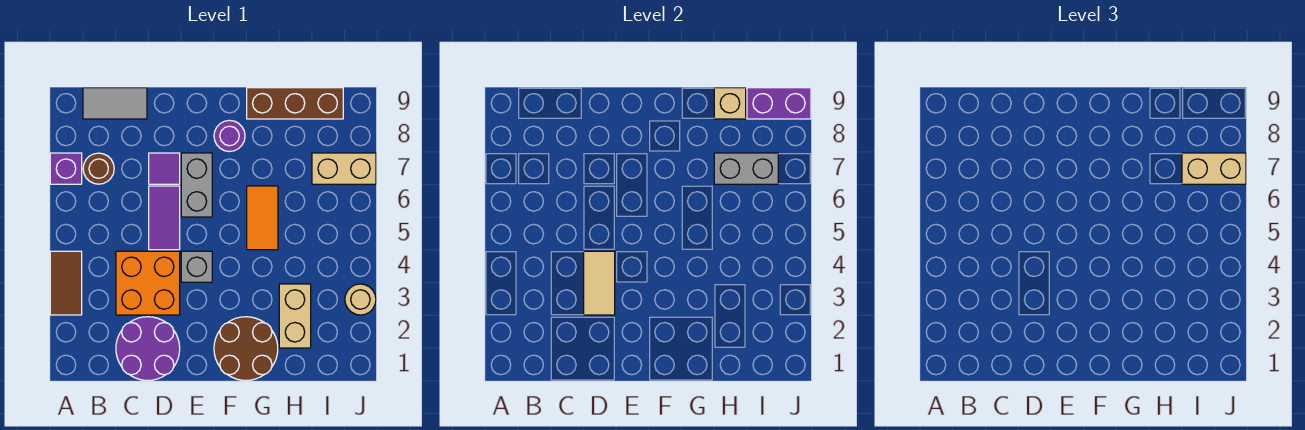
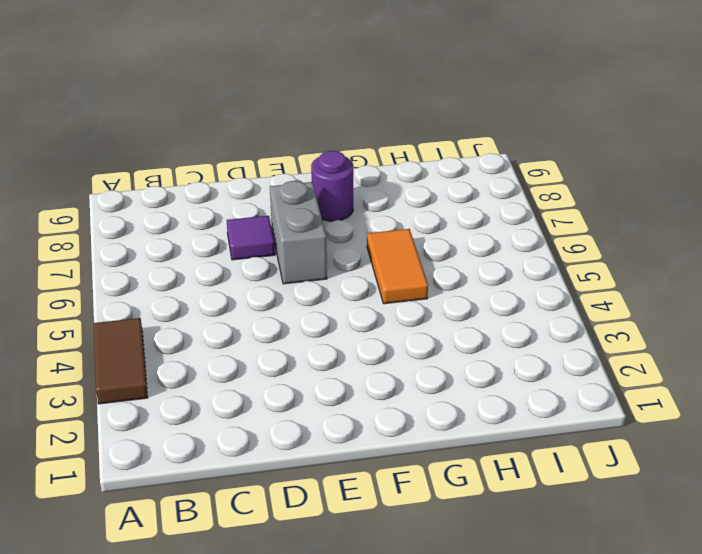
none -> purple 1x1 brick [50,153,82,184]
none -> brown 1x1 round brick [83,153,114,184]
none -> grey 1x2 tile [83,88,147,119]

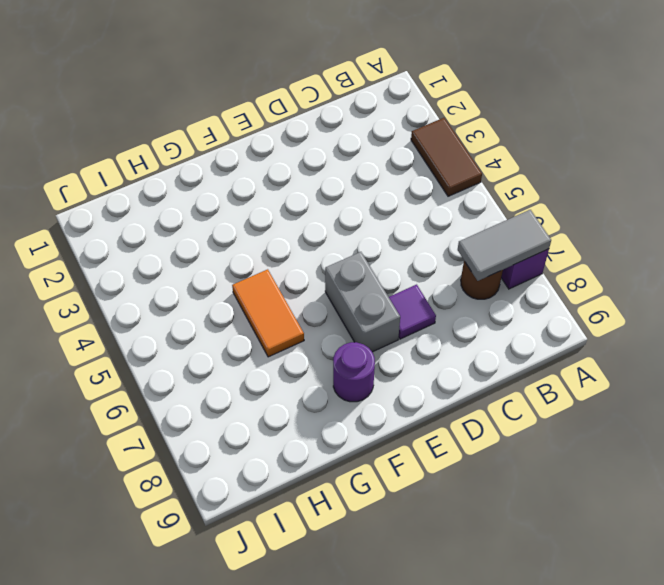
grey 1x2 tile [458,210,551,281] -> grey 1x2 tile moved to [83,88,147,119]
none -> purple 2x2 round brick [116,317,180,381]
none -> orange 2x2 brick [116,251,180,315]
none -> purple 1x2 tile [149,186,180,250]

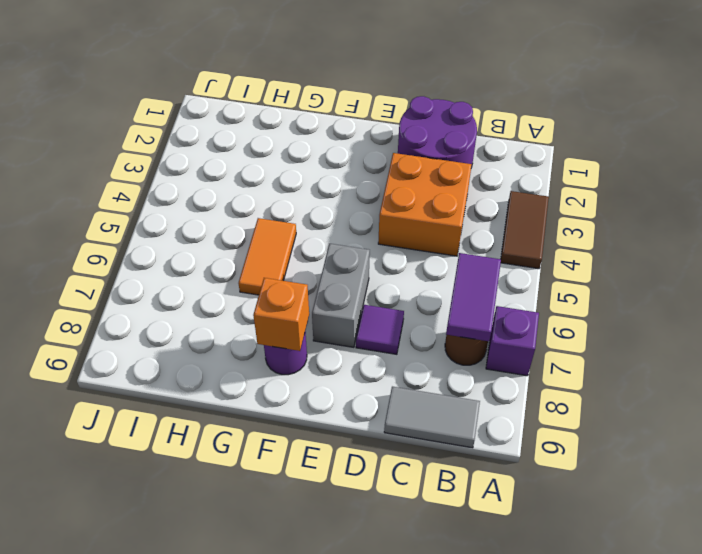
purple 1x2 tile [446,253,501,341] -> purple 1x2 tile moved to [149,186,180,250]
orange 1x1 brick [253,278,309,351] -> none
none -> grey 1x1 brick [181,251,212,282]
none -> brown 2x2 round brick [214,317,278,381]
none -> brown 1x3 brick [247,88,343,119]

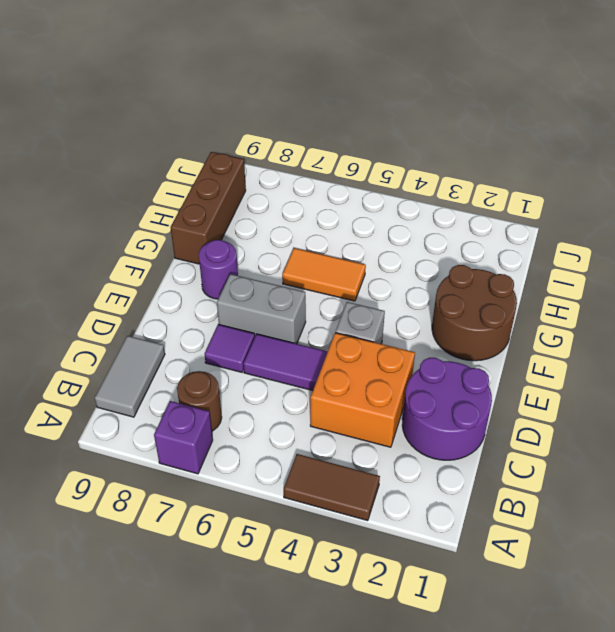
none -> tan 1x2 brick [279,284,311,348]
none -> tan 1x2 brick [312,153,376,184]
none -> tan 1x1 round brick [345,284,376,315]

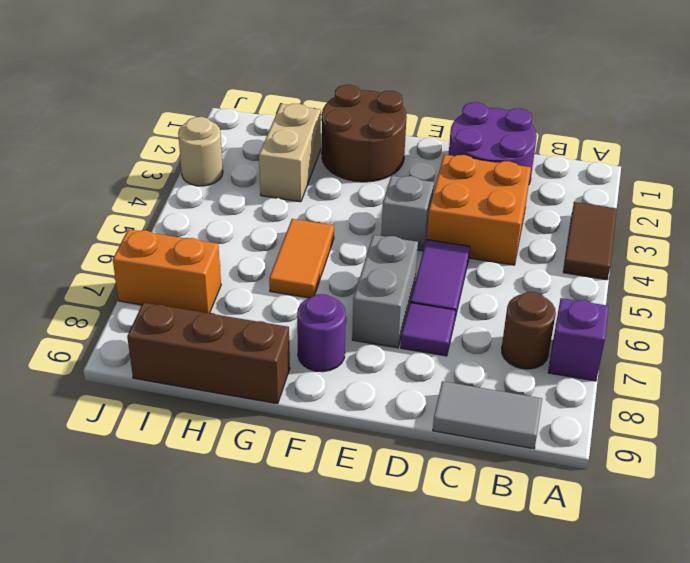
orange 1x2 brick [113,229,221,313] -> tan 1x2 brick [312,153,376,184]
none -> tan 1x2 tile [584,251,615,315]
none -> grey 1x2 brick [714,153,778,184]
none -> tan 1x1 brick [714,88,746,119]

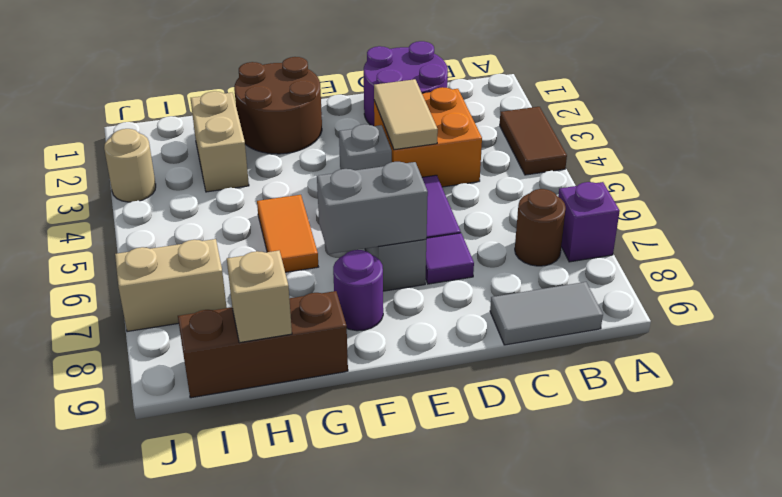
grey 1x2 brick [317,162,428,254] -> grey 1x2 brick moved to [714,153,778,184]
none -> purple 1x2 brick [747,88,811,119]
none -> tan 1x2 brick [1182,153,1246,184]

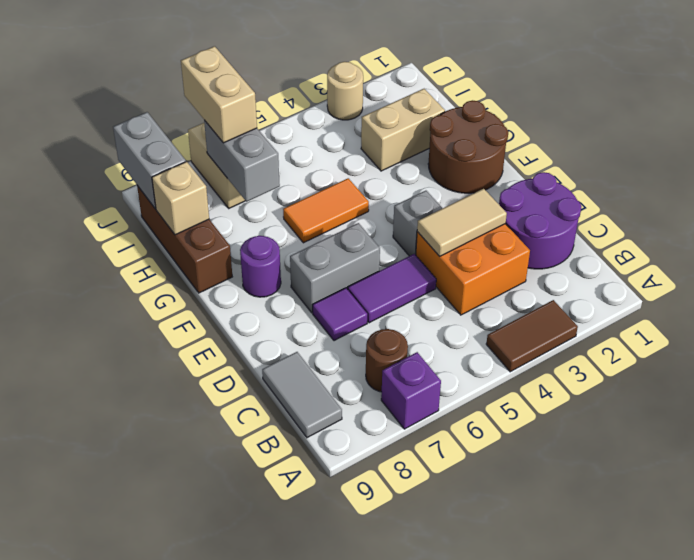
grey 1x2 brick [113,112,186,209] -> purple 1x2 brick [747,88,811,119]

